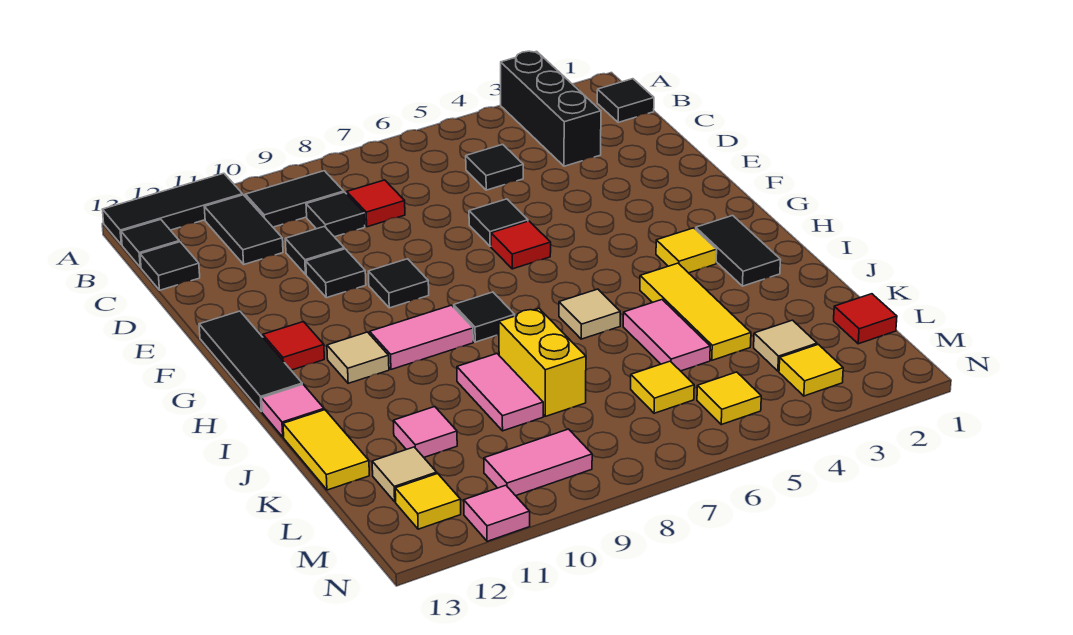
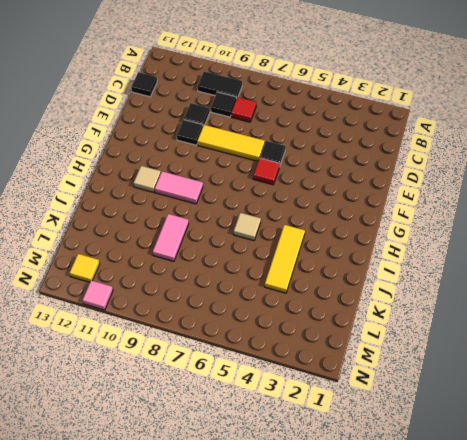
yellow 1x3 tile [197,125,265,161] -> none
none -> black 1x3 brick [501,51,601,166]
none -> black 1x3 tile [103,173,243,245]
none -> black 1x1 tile [597,79,654,122]
none -> black 1x2 tile [204,195,283,264]

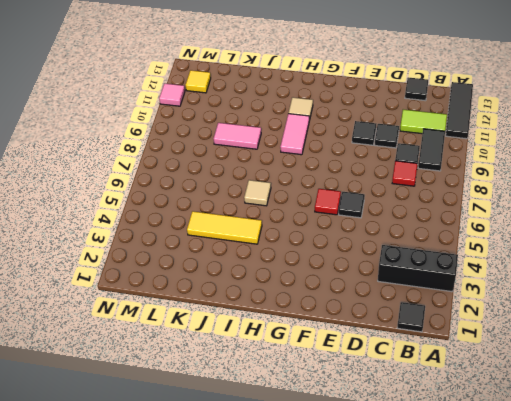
lime 1x2 tile [400,110,447,134] -> black 1x2 tile [204,195,283,264]
none -> black 1x1 tile [121,220,179,267]
none -> black 1x1 tile [466,144,523,190]
none -> black 1x1 tile [368,259,429,308]
none -> black 1x3 tile [199,311,302,412]

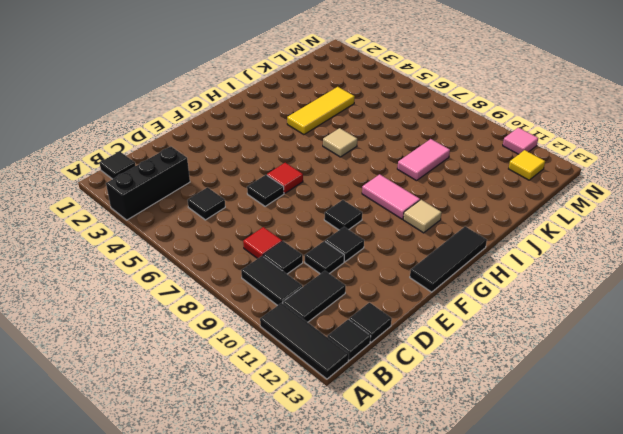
none -> red 1x1 tile [263,322,324,370]
none -> black 1x2 tile [696,216,781,286]
none -> yellow 1x1 tile [656,228,717,273]
none -> black 1x1 tile [454,292,515,342]

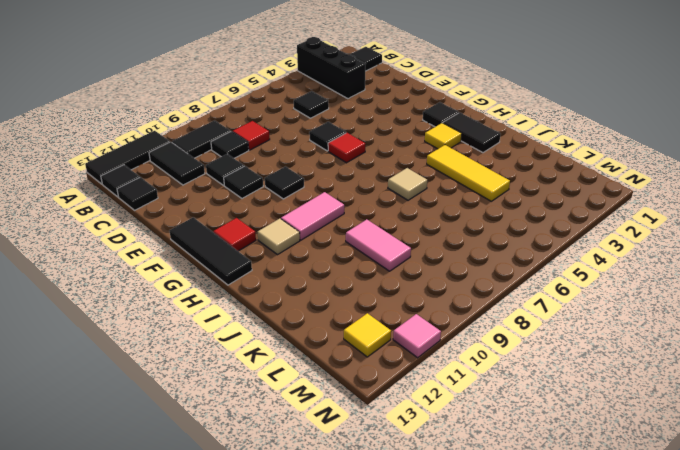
black 1x1 tile [423,102,459,127] -> black 1x1 tile moved to [454,292,515,342]
none -> pink 1x1 tile [262,384,324,437]
none -> pink 1x2 tile [623,300,710,371]
none -> yellow 1x2 brick [499,309,586,416]
none -> yellow 1x2 tile [283,410,369,490]

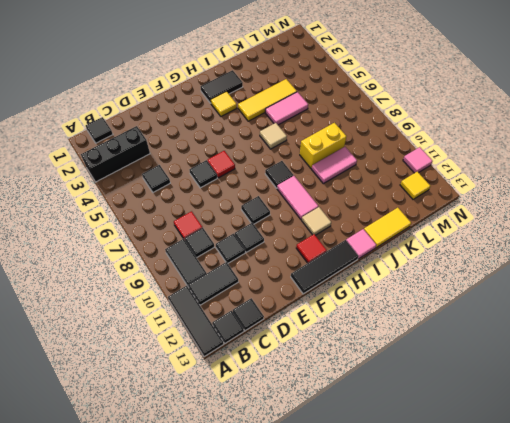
none -> pink 1x1 tile [393,407,457,457]
none -> red 1x1 tile [834,294,897,344]
none -> tan 1x1 tile [754,320,817,371]
none -> yellow 1x1 tile [631,361,694,413]

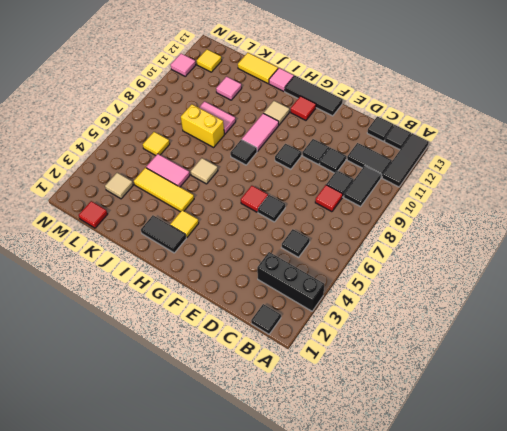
none -> tan 1x1 tile [372,447,437,502]
none -> yellow 1x1 tile [779,344,843,396]
none -> yellow 1x1 tile [697,372,761,425]
none -> pink 1x2 tile [484,429,592,496]

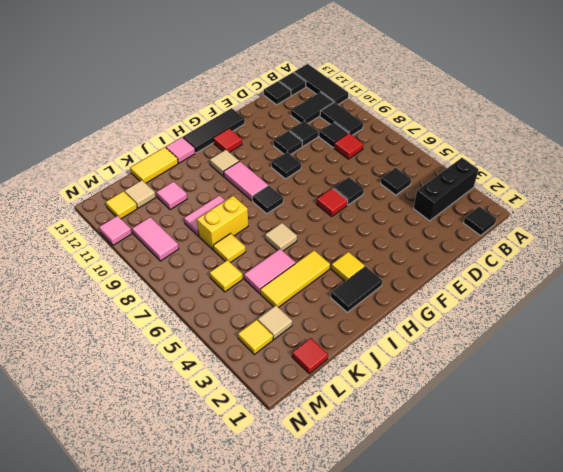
yellow 1x1 tile [213,233,246,263] -> yellow 1x1 tile moved to [697,372,761,425]

